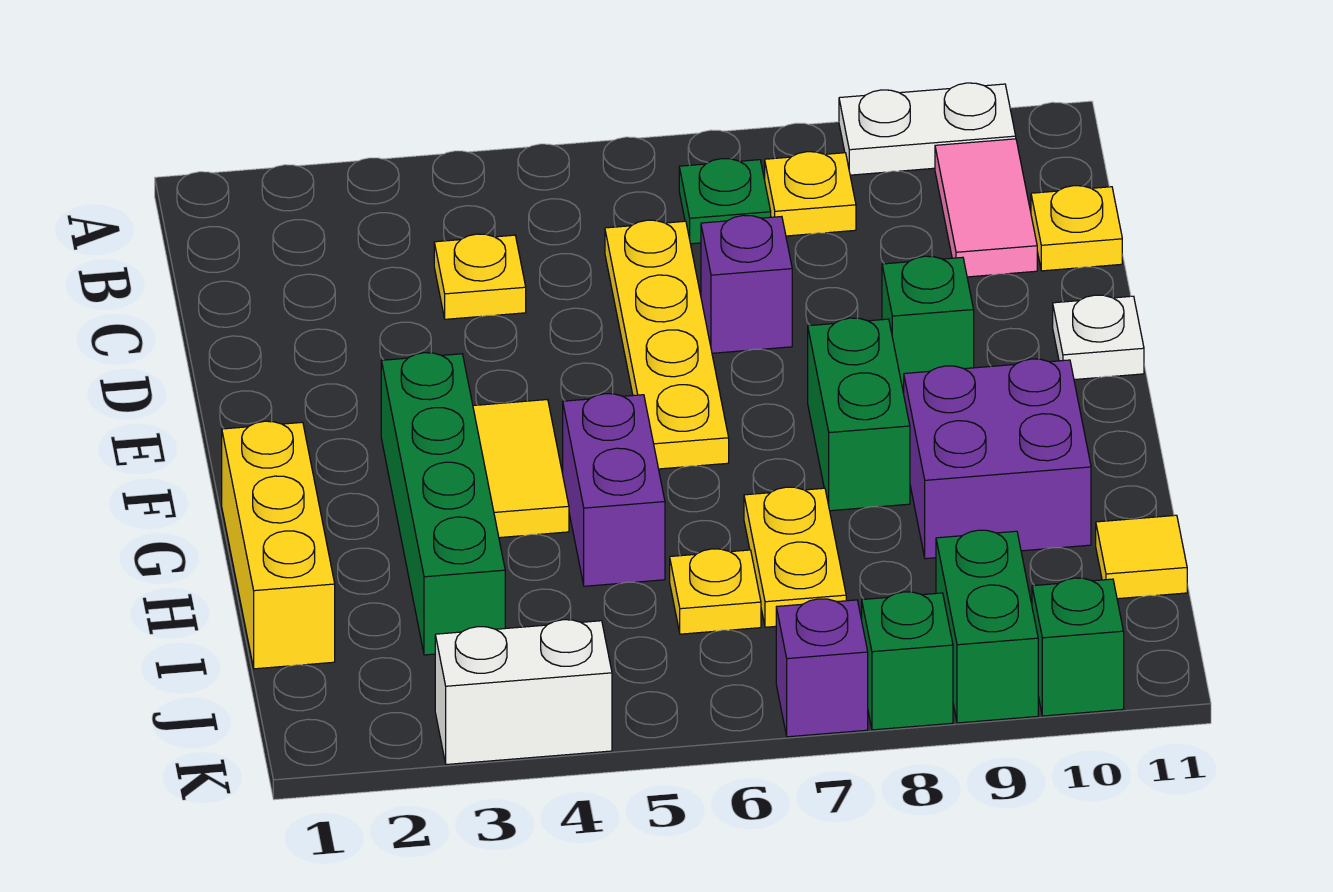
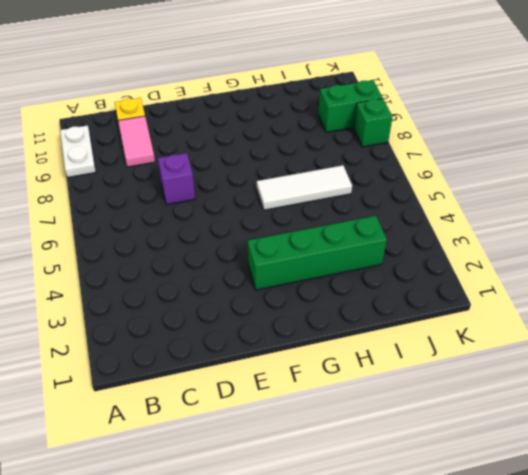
pink 1x2 tile [118,116,155,167] -> pink 1x2 tile turned to [935,139,1037,277]
white 1x3 tile [257,165,352,210] -> yellow 1x1 plate [670,549,761,634]
none -> green 1x1 plate [679,159,771,244]
none -> yellow 1x1 plate [765,152,856,236]
none -> yellow 1x1 plate [434,234,526,319]

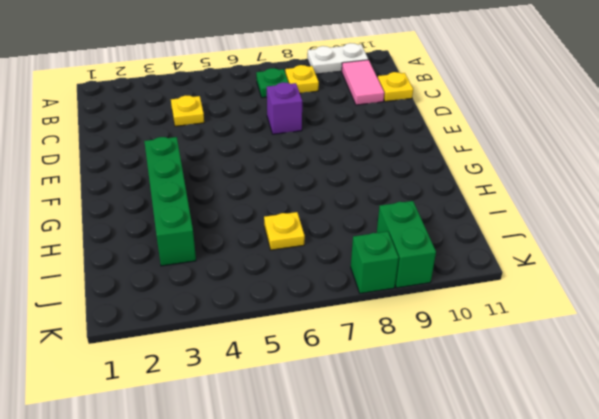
none -> yellow 1x4 plate [605,220,729,469]
none -> green 1x1 brick [882,256,974,393]
none -> white 1x1 plate [1053,295,1144,380]

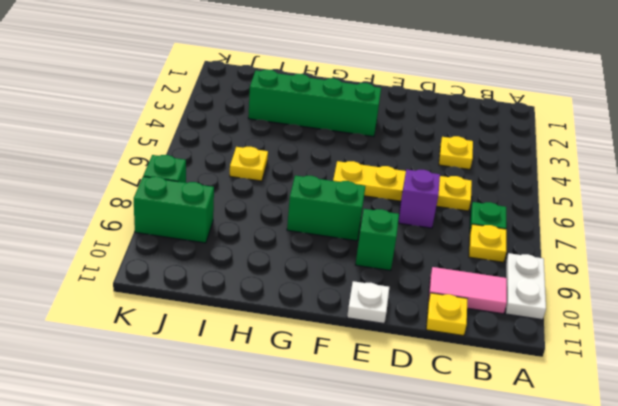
none -> yellow 1x2 tile [473,400,569,538]
none -> yellow 1x3 brick [222,421,335,669]
none -> purple 1x2 brick [563,394,665,586]

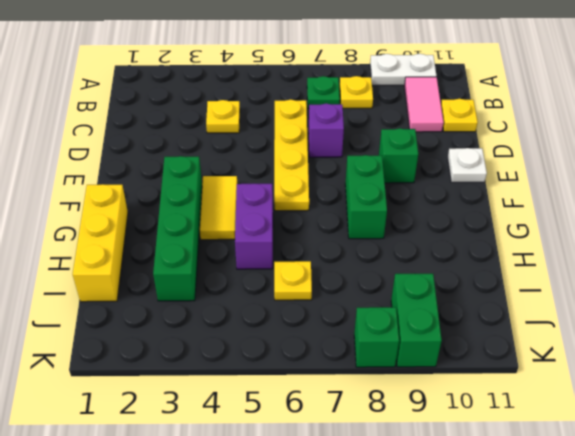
none -> purple 2x2 brick [904,359,1091,559]
none -> yellow 1x2 plate [744,487,846,627]
none -> yellow 1x1 tile [1096,515,1187,599]

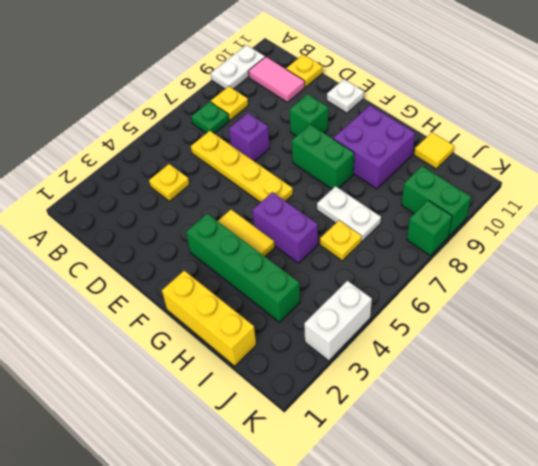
white 1x2 plate [317,186,381,241] -> yellow 1x2 plate [744,487,846,627]
none -> purple 1x1 brick [776,599,868,737]
none -> green 1x1 brick [1032,578,1124,716]

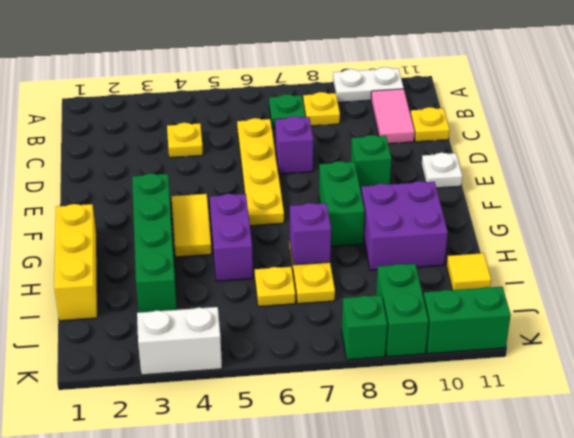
purple 1x1 brick [290,203,331,265] -> purple 1x1 brick moved to [776,599,868,737]
green 1x2 brick [424,287,511,354] -> green 1x1 brick [1032,578,1124,716]

